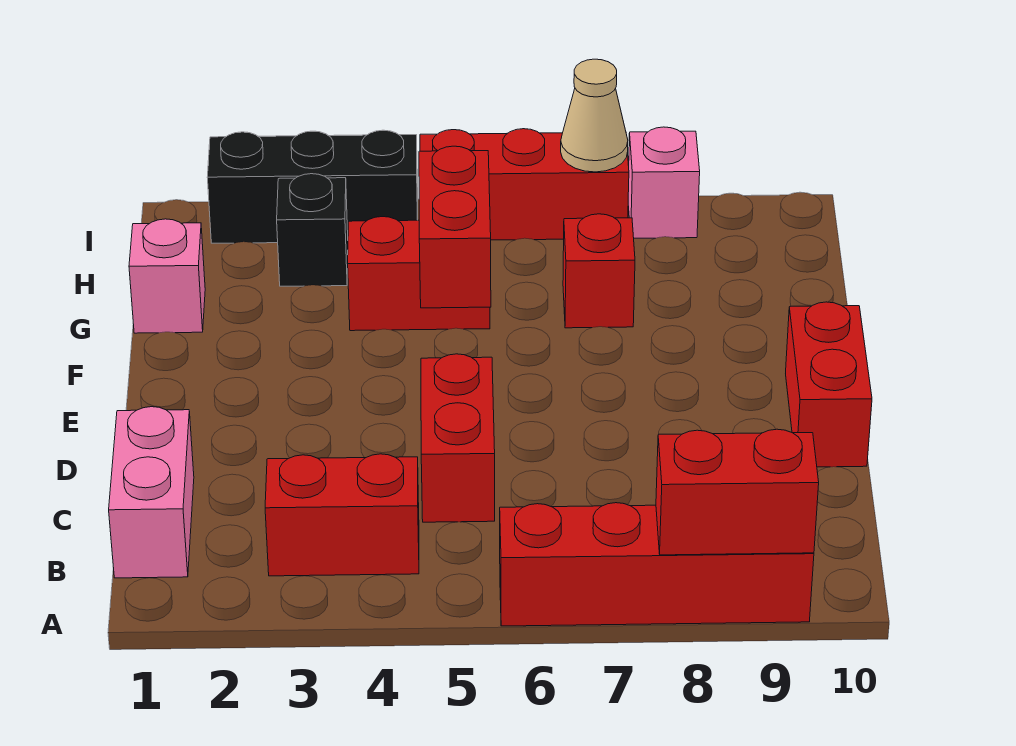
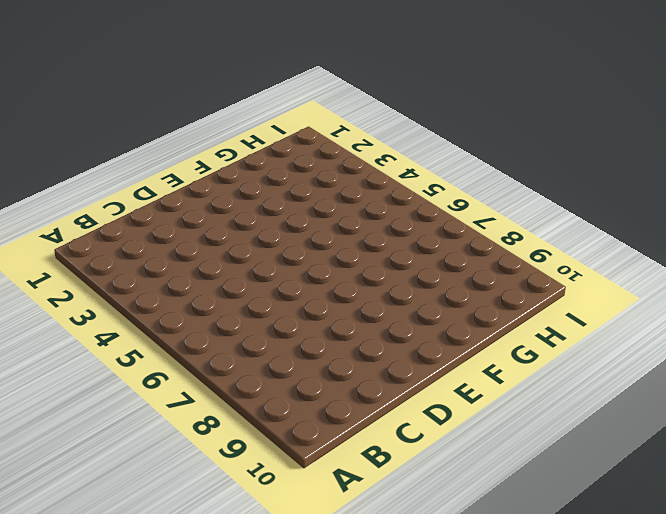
none -> red 1x4 brick [500,503,814,626]
none -> pink 1x2 brick [109,407,194,578]
none -> red 1x2 brick [265,454,419,576]

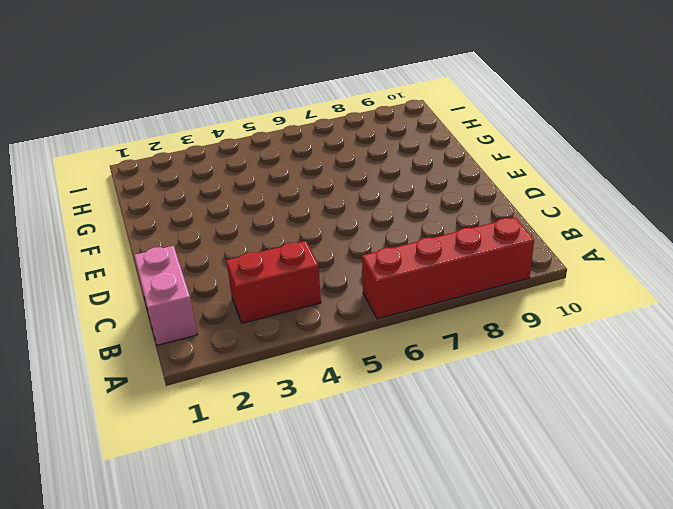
none -> red 1x2 brick [421,354,495,522]
none -> red 1x2 brick [786,302,872,467]
none -> pink 1x1 brick [129,219,205,333]

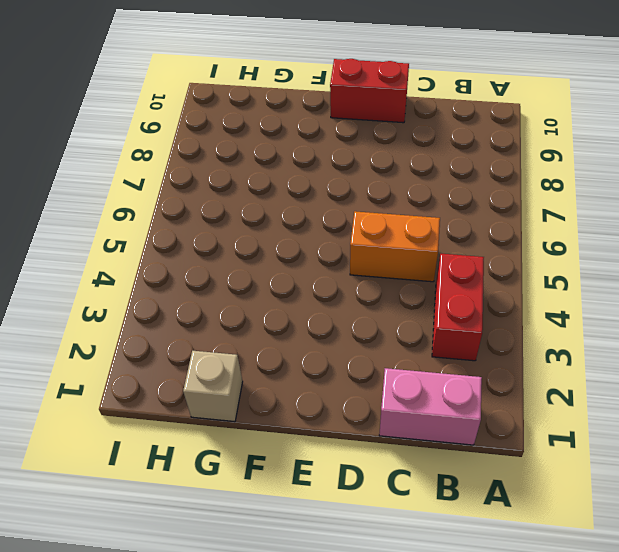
orange 1x2 brick [350,211,440,282] -> red 1x2 brick [421,354,495,522]
tan 1x1 brick [183,351,243,422] -> pink 1x1 brick [129,219,205,333]
none -> red 1x4 brick [500,503,814,626]
none -> red 1x2 brick [348,217,490,331]
none -> red 1x1 brick [563,214,635,328]

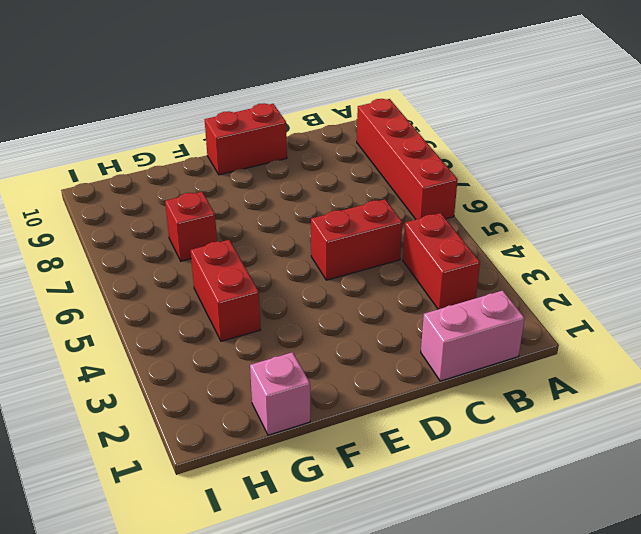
none -> black 1x1 brick [277,174,348,286]
none -> black 1x3 brick [207,130,418,243]
none -> red 1x3 brick [420,129,629,240]

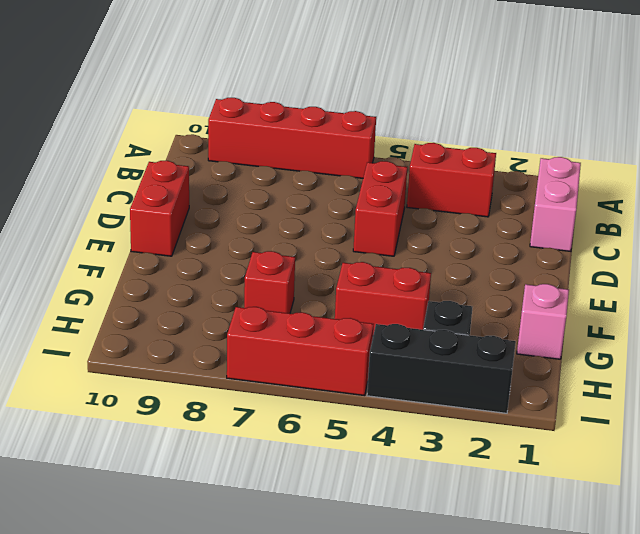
none -> pink 1x1 brick [628,127,700,238]
none -> red 1x2 brick [656,429,819,555]
none -> red 1x2 brick [419,146,491,308]

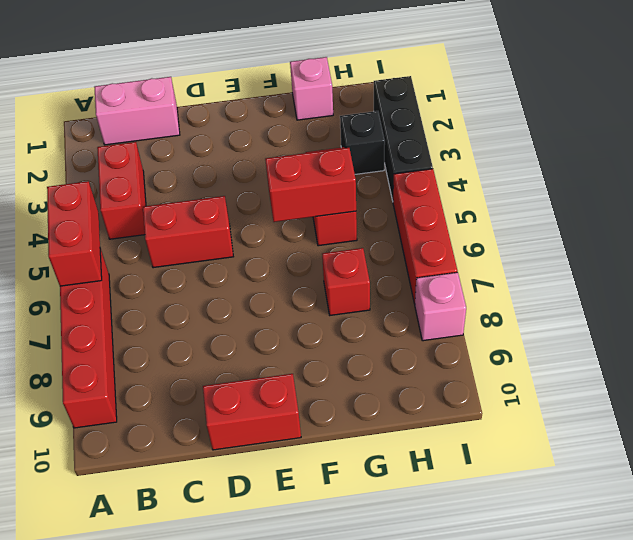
red 1x2 brick [47,181,102,286] -> red 1x2 brick moved to [656,429,819,555]
none -> tan 1x1 cone [561,59,628,172]

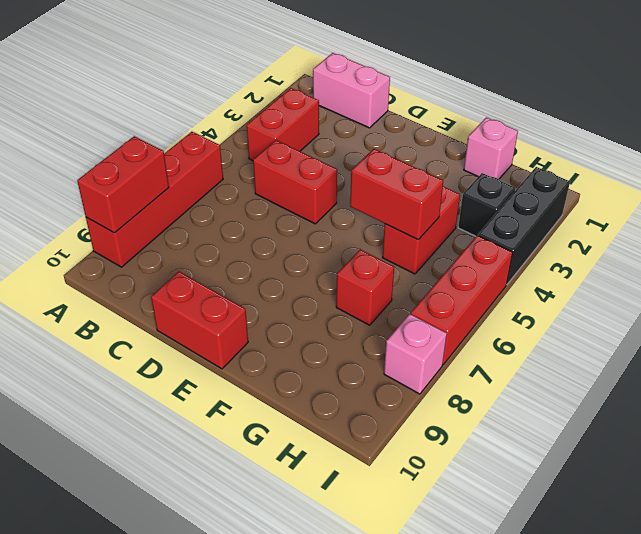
none -> tan 1x1 cone [561,59,628,172]

